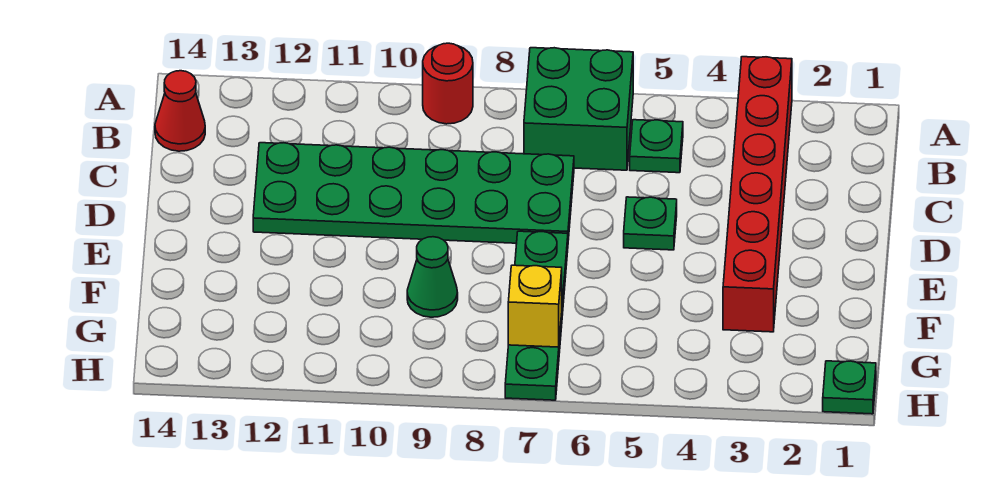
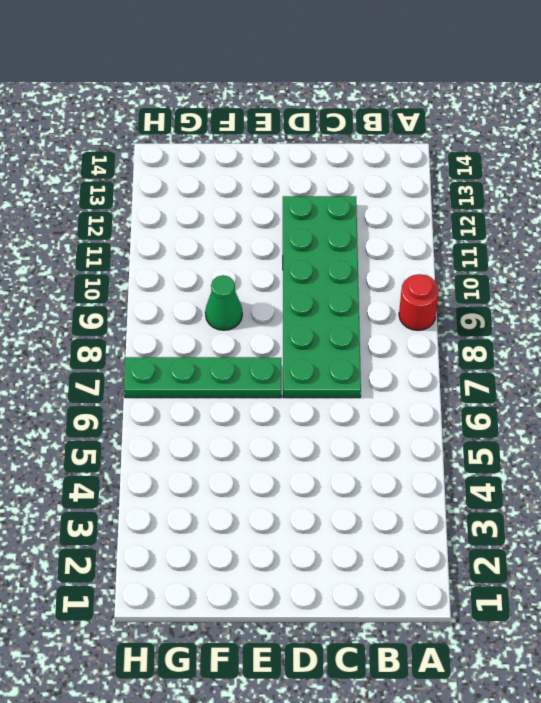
none -> red 1x6 brick [723,57,792,332]
none -> green 2x2 brick [524,48,633,170]

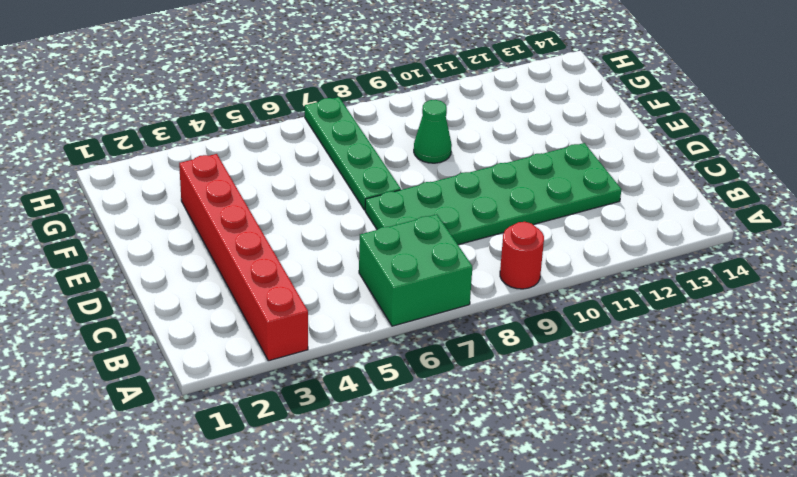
none -> green 1x1 plate [630,120,683,173]
none -> red 1x1 cone [155,71,205,151]

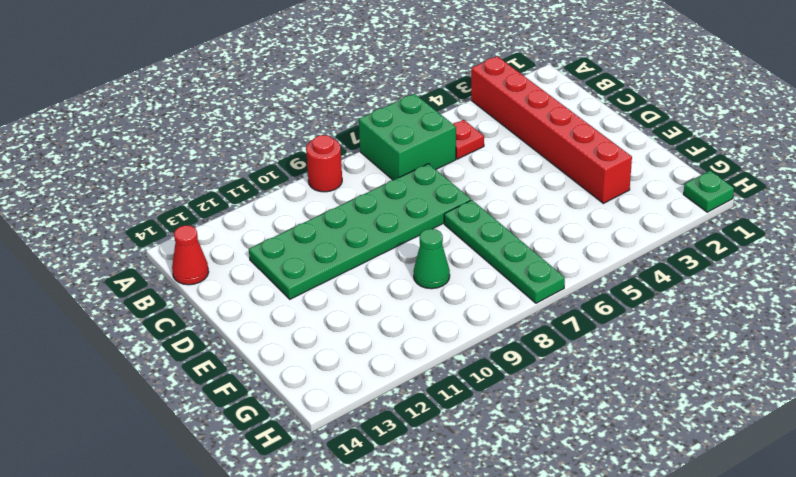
red 1x1 plate [453,120,484,159] -> green 1x1 plate [630,120,683,173]
none -> green 1x1 plate [624,197,677,250]
none -> yellow 1x1 brick [508,265,562,347]

